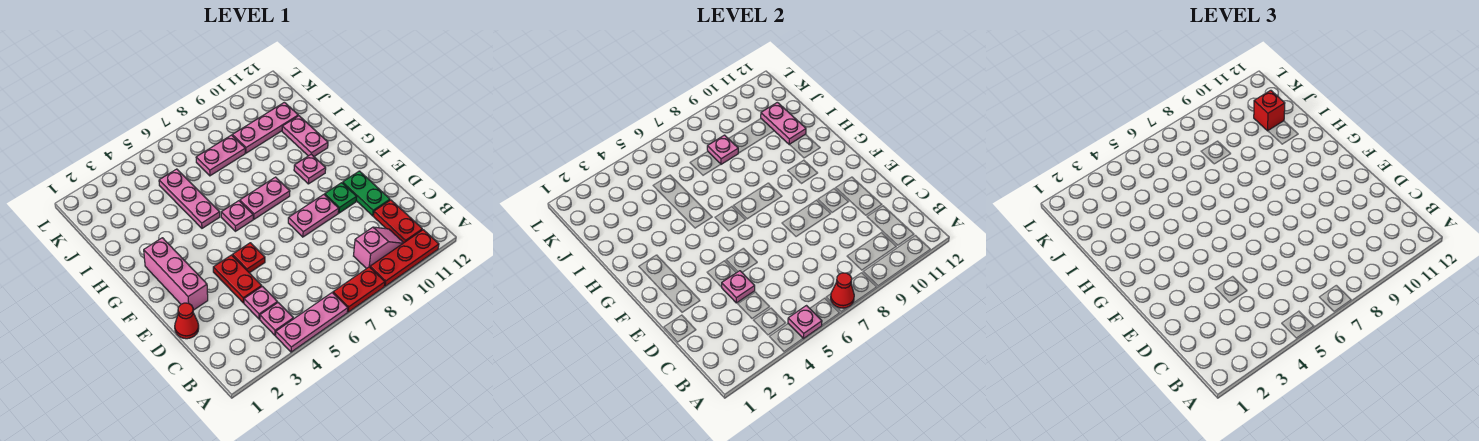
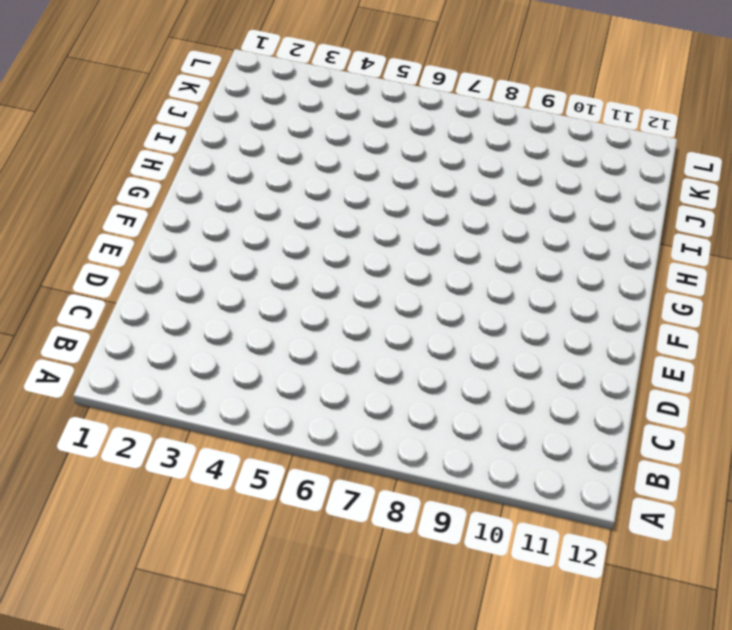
none -> pink 1x3 plate [276,293,348,352]
none -> red 1x2 plate [333,267,385,312]
none -> red 1x3 plate [370,230,439,286]

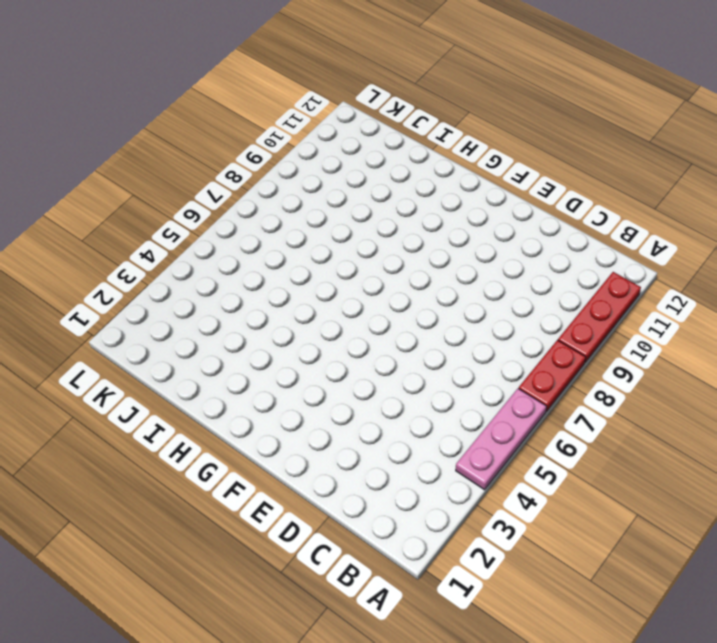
none -> pink 1x1 plate [260,303,293,335]
none -> pink 1x2 slope [354,227,403,269]
none -> red 1x2 plate [373,200,422,243]

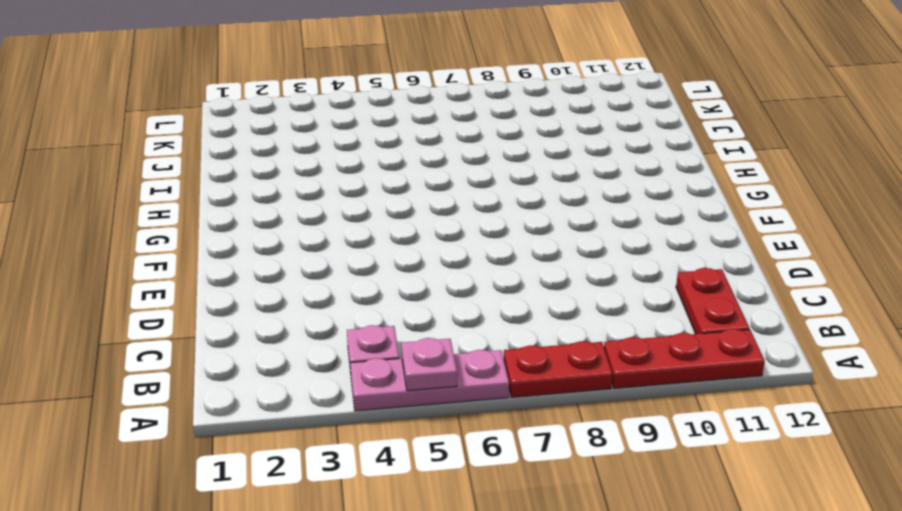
none -> pink 1x2 slope [354,227,403,269]
none -> pink 1x1 plate [244,286,277,319]
none -> red 1x1 cone [175,303,199,339]

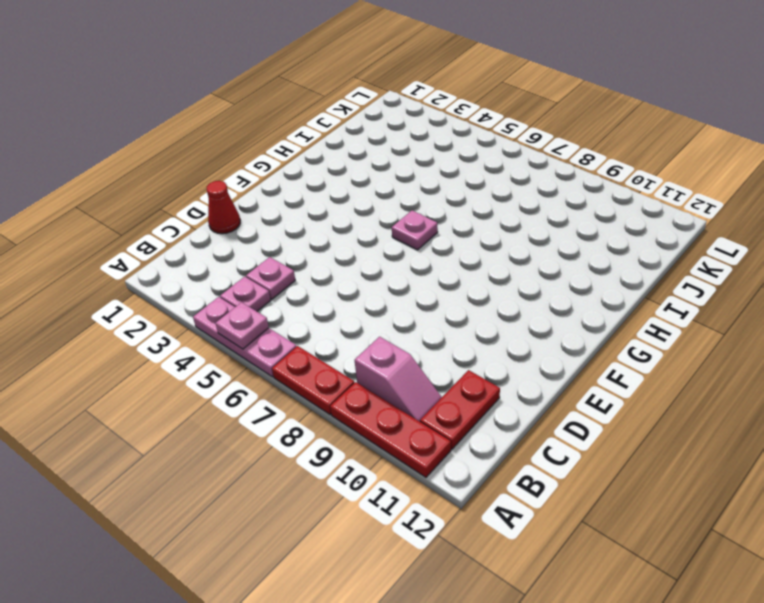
none -> red 1x2 plate [213,255,262,303]
none -> green 1x2 plate [343,171,390,216]
none -> pink 1x3 brick [144,238,208,310]

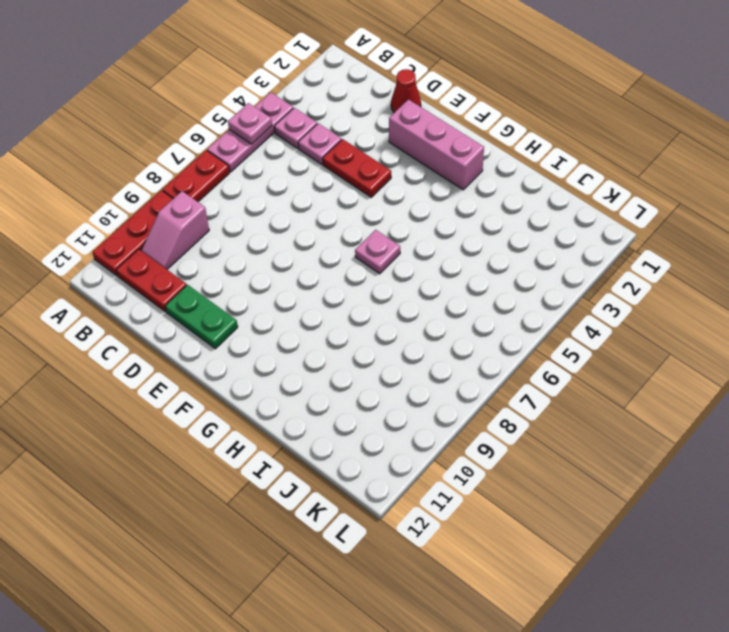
none -> red 1x1 plate [232,243,265,273]
none -> pink 1x2 plate [288,195,339,237]
none -> green 1x1 plate [325,183,356,213]

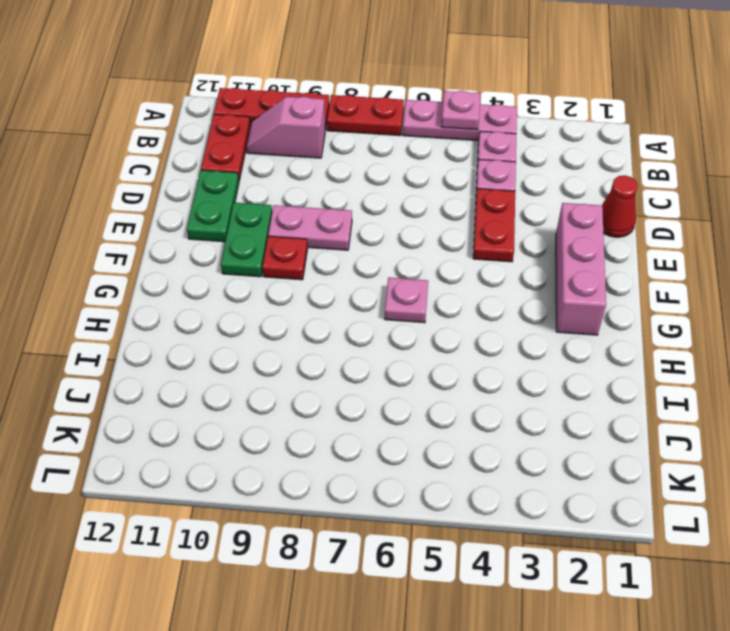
green 1x2 plate [221,203,272,277] -> green 1x1 plate [325,183,356,213]
red 1x1 plate [262,236,308,280] -> red 1x1 plate moved to [232,243,265,273]
none -> pink 1x2 plate [240,177,290,219]
none -> pink 1x1 plate [294,154,326,184]
none -> pink 1x3 plate [159,169,220,228]

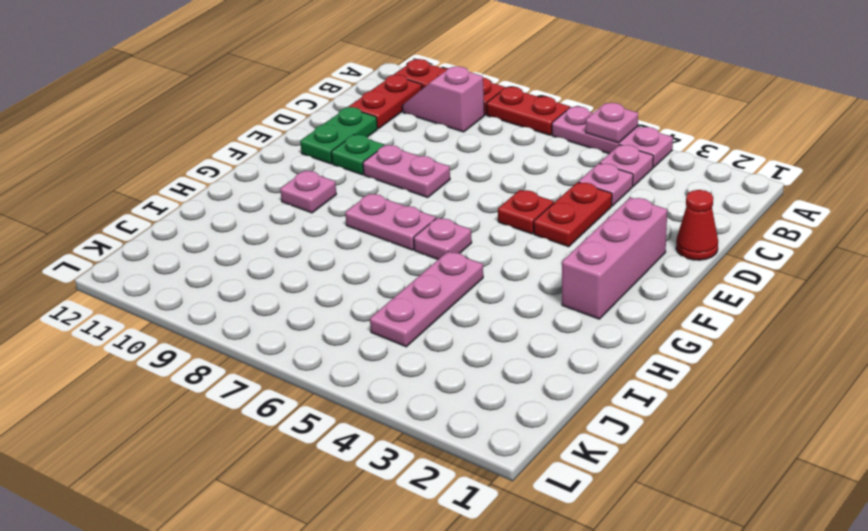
none -> pink 1x2 plate [282,116,328,156]
none -> pink 1x2 plate [196,135,245,176]
none -> pink 1x3 plate [232,102,298,153]

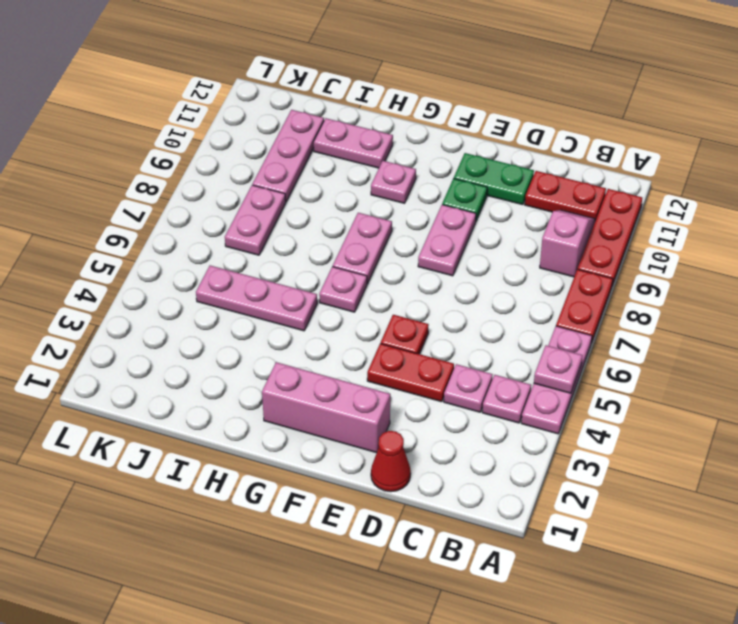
none -> red 1x1 cone [831,273,854,308]
none -> pink 1x1 plate [722,271,755,303]
none -> pink 1x2 plate [761,102,806,144]

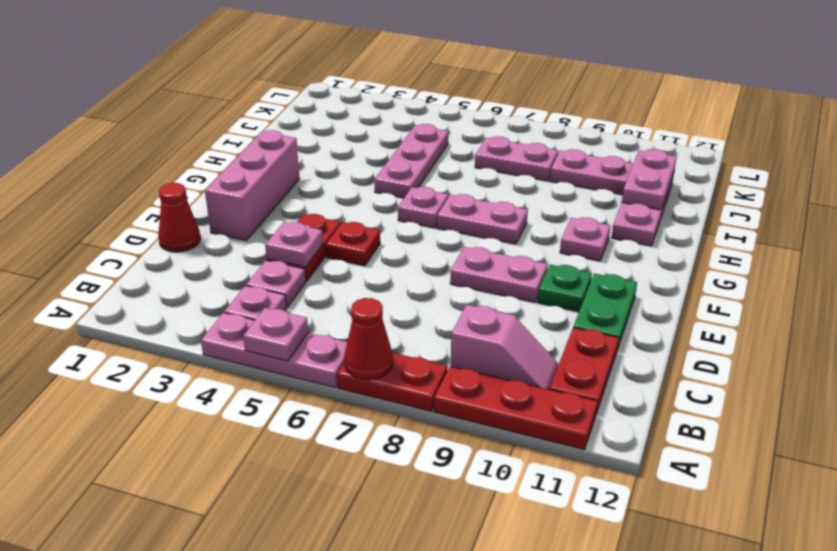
none -> pink 1x1 plate [707,135,738,164]
none -> red 1x1 brick [1254,90,1285,131]

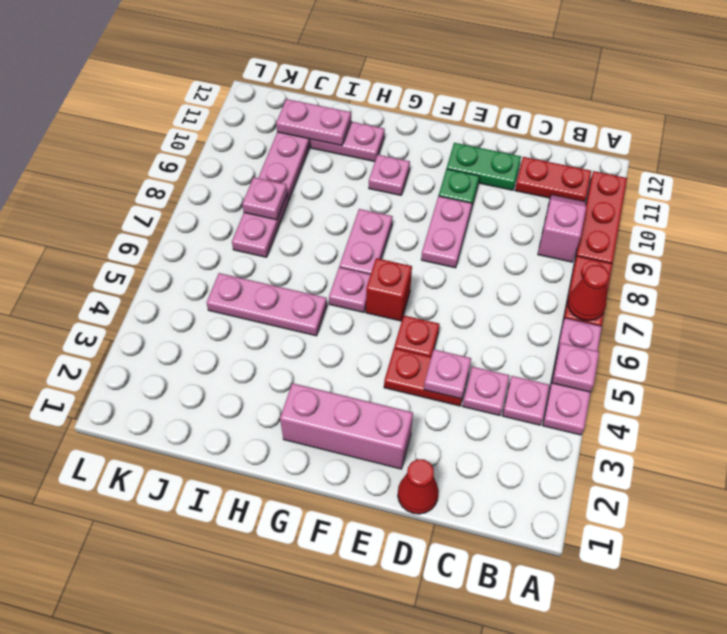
red 1x1 brick [366,258,412,321] -> red 1x1 brick moved to [1254,90,1285,131]

